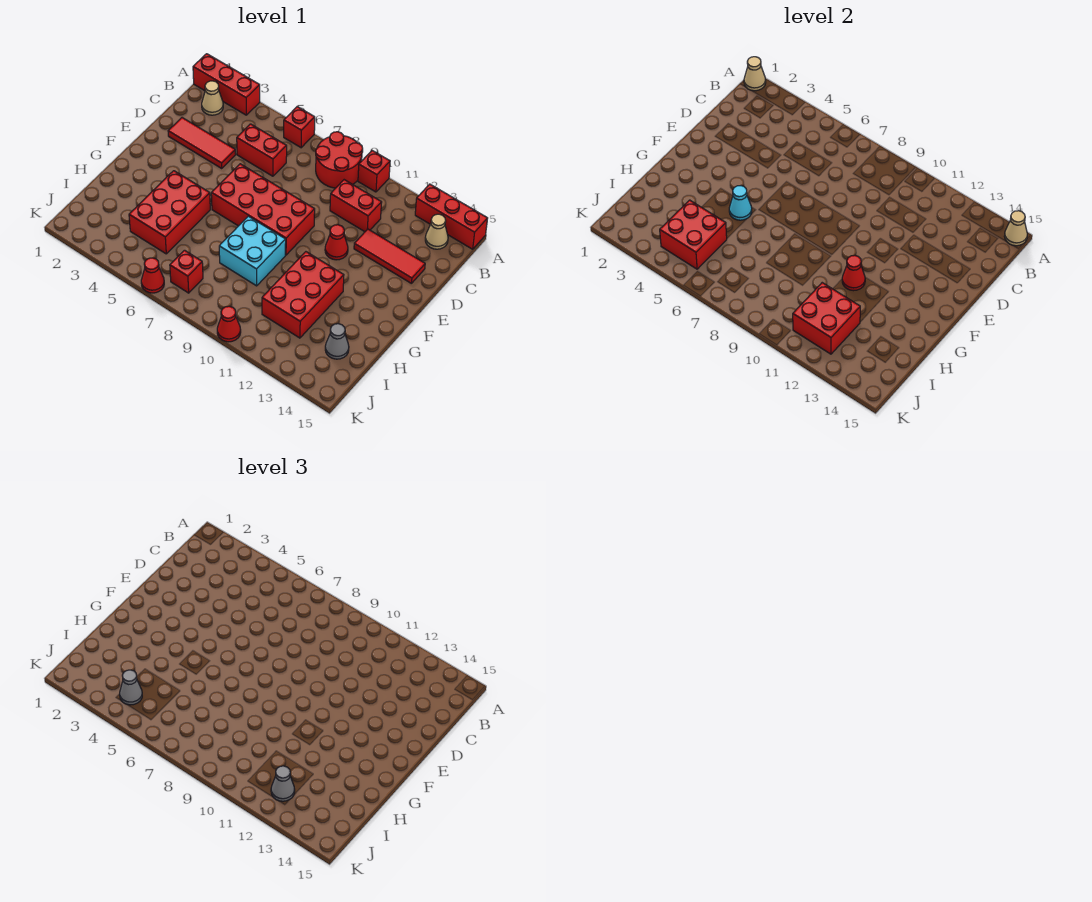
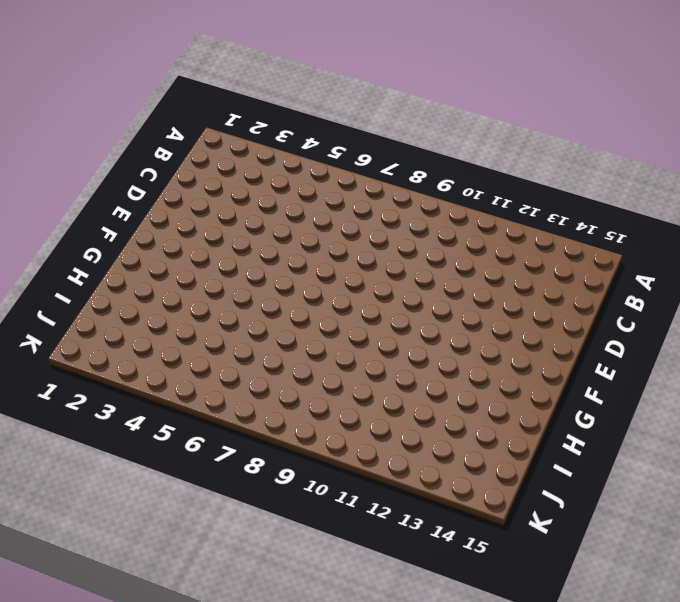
none -> red 1x3 brick [193,54,260,115]
none -> red 1x1 brick [284,107,315,148]
none -> red 2x2 round brick [316,132,363,188]

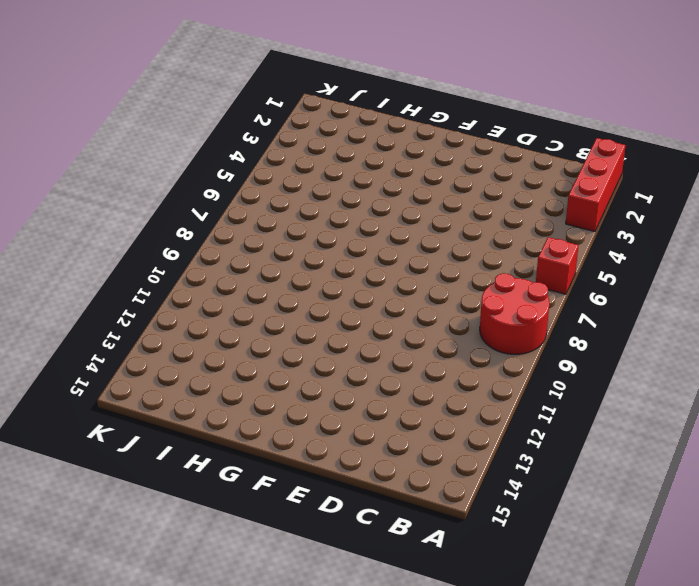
none -> red 1x1 brick [358,151,390,192]
none -> red 1x3 brick [415,184,488,249]
none -> tan 1x1 cone [202,81,223,115]

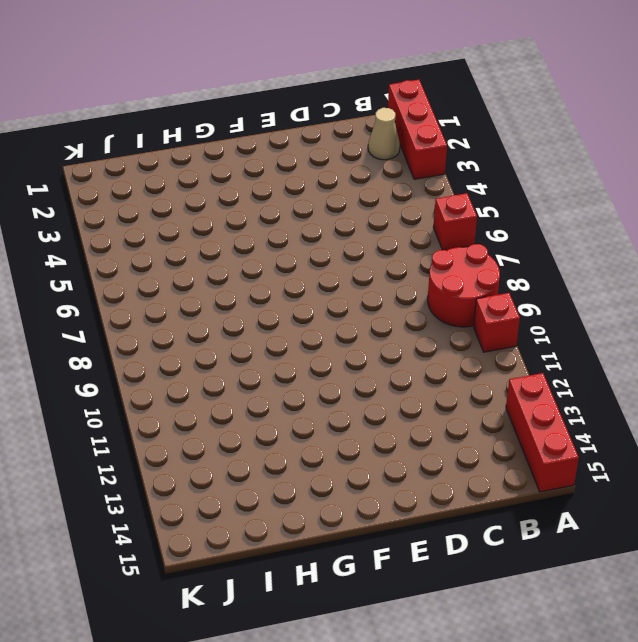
none -> tan 1x1 cone [425,214,448,249]
none -> red 1x2 brick [237,124,287,176]
none -> red 1x2 brick [330,180,382,232]

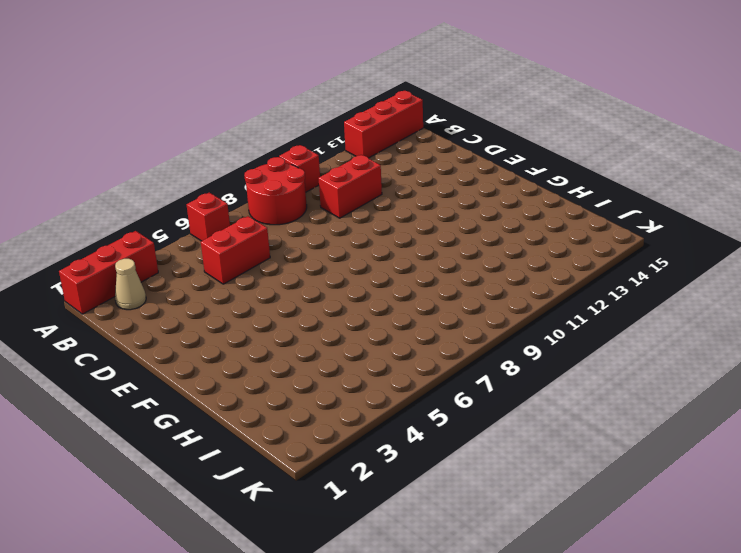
none -> tan 1x1 cone [425,214,448,249]
none -> red 1x3 tile [168,118,236,168]
none -> red 1x3 tile [354,229,425,284]

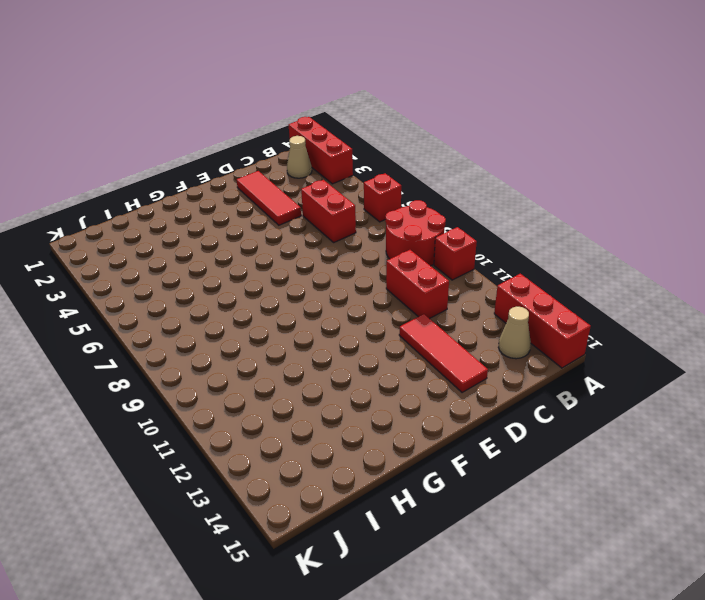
none -> red 2x4 brick [211,164,315,255]
none -> red 1x1 cone [325,225,348,260]
none -> red 2x3 brick [129,171,210,254]

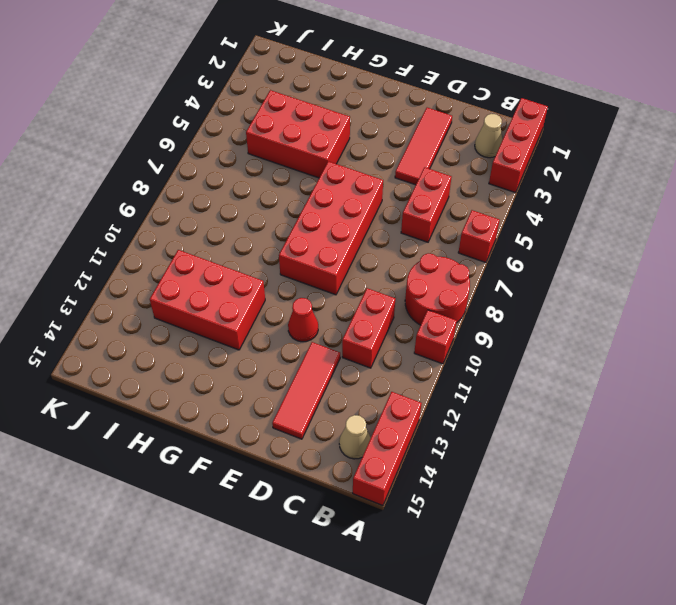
none -> cyan 2x2 brick [219,216,286,286]
none -> grey 1x1 cone [325,324,349,359]
none -> red 1x1 brick [170,250,203,293]

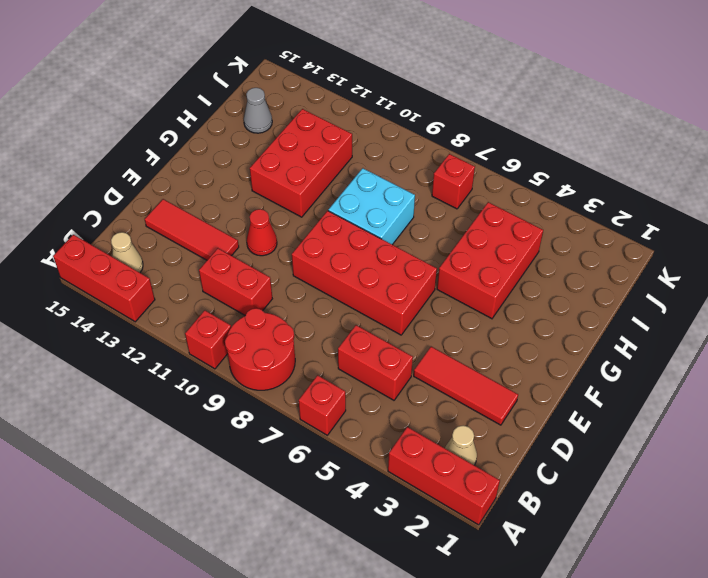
none -> red 1x1 cone [141,258,164,293]
none -> red 1x1 cone [217,306,241,342]
none -> tan 1x1 cone [744,57,766,91]

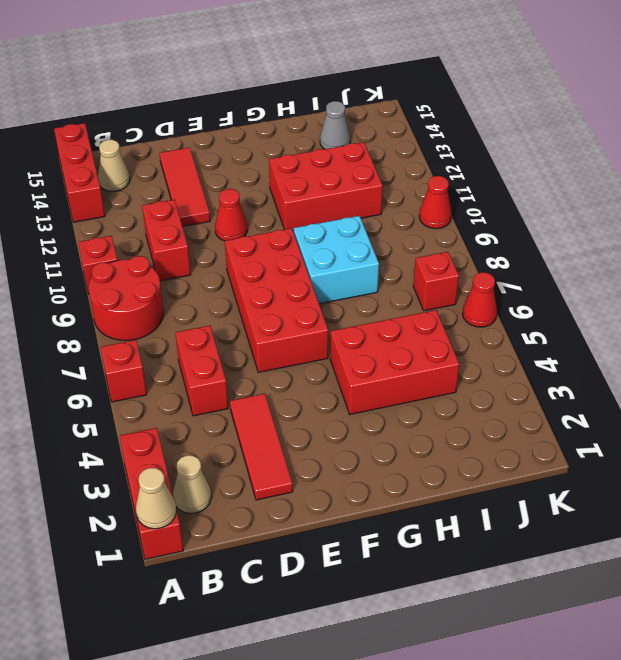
none -> tan 1x1 cone [1004,211,1027,246]
none -> cyan 1x1 cone [729,186,752,220]
none -> red 1x1 cone [842,255,865,291]

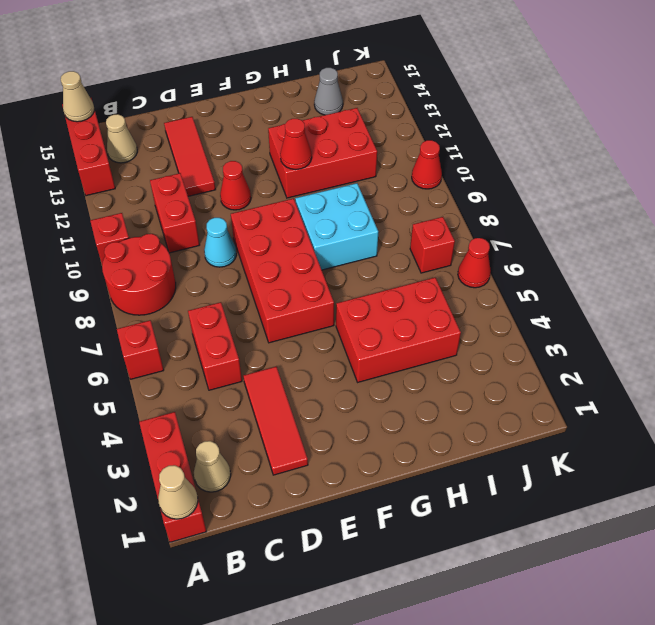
cyan 1x1 cone [204,218,236,267] -> cyan 1x1 cone moved to [729,186,752,220]
none -> red 2x2 brick [660,200,727,269]
none -> red 2x2 brick [793,283,860,354]
none -> grey 1x1 cone [120,670,142,705]

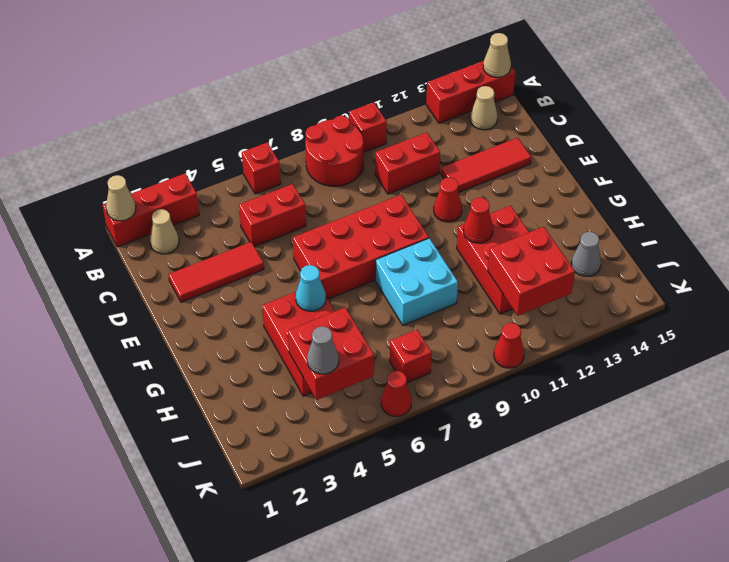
none -> grey 1x1 cone [271,766,295,801]

